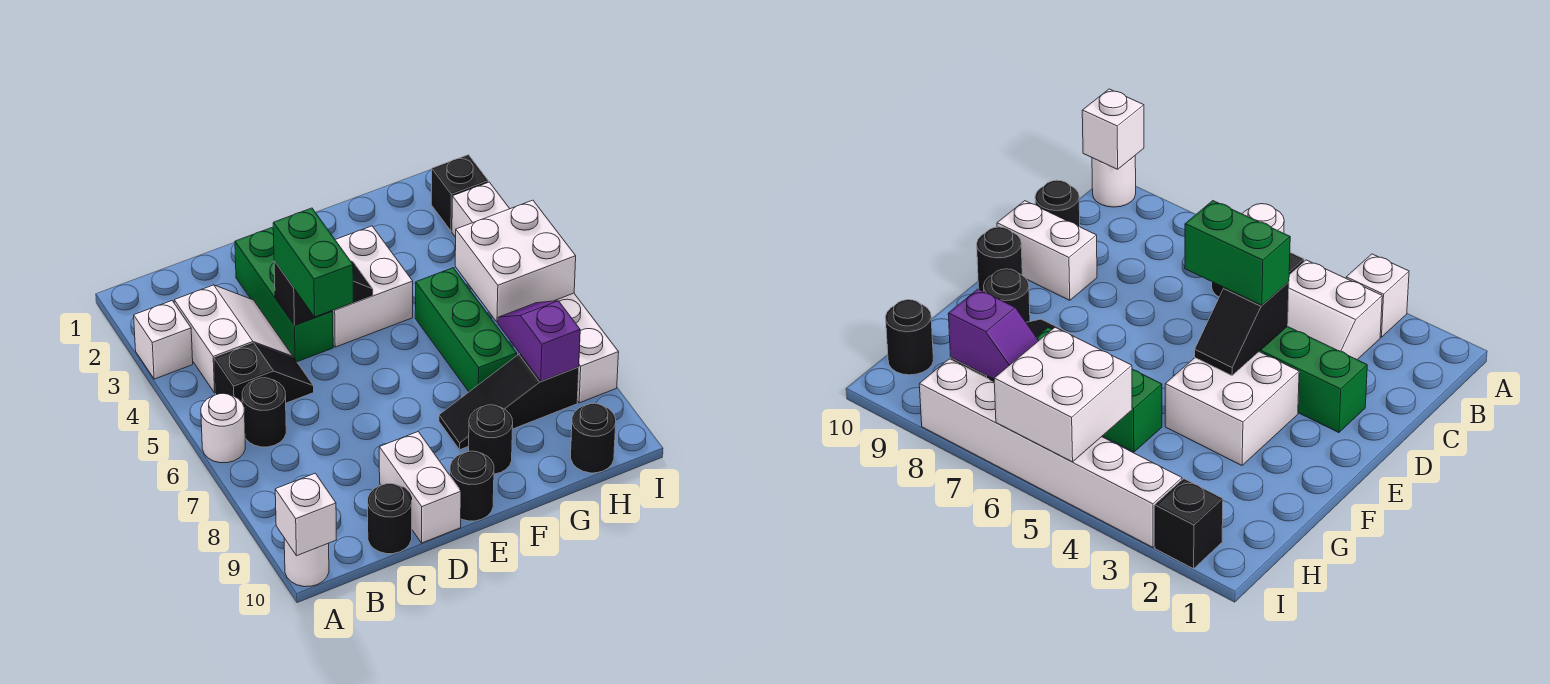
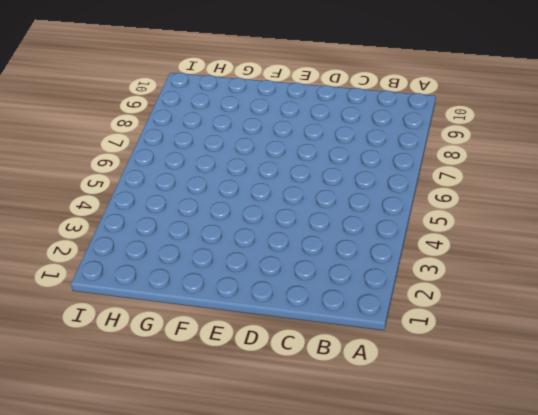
none -> white 1x1 brick [134,301,193,379]
none -> white 1x1 round brick [201,393,245,463]
none -> white 1x1 round brick [284,538,329,587]

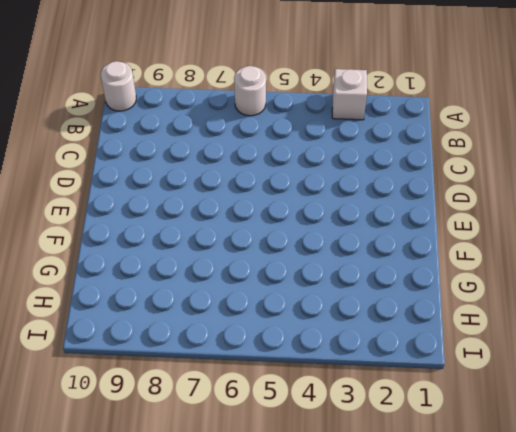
none -> white 2x2 slope [174,285,293,393]
none -> black 1x2 slope [214,343,314,403]
none -> black 1x1 round brick [242,378,286,447]

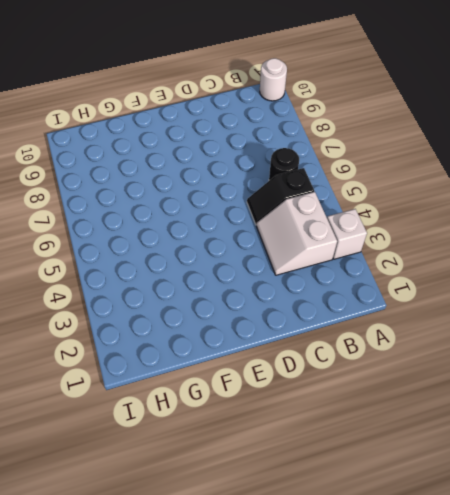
none -> white 1x1 round brick [201,393,245,463]
none -> black 1x1 round brick [368,483,412,554]
none -> green 1x3 brick [235,227,333,362]

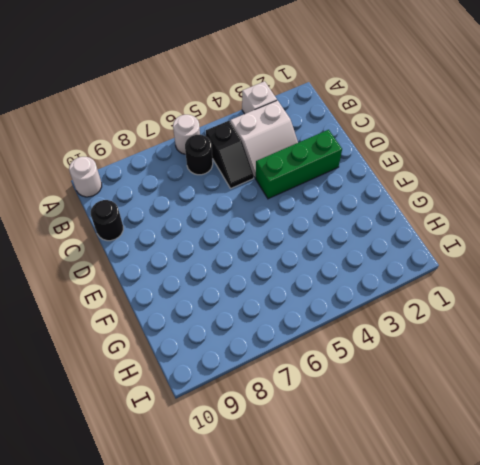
none -> white 1x2 brick [379,432,461,543]
none -> white 2x2 brick [333,226,413,347]
none -> black 1x1 round brick [450,451,494,521]

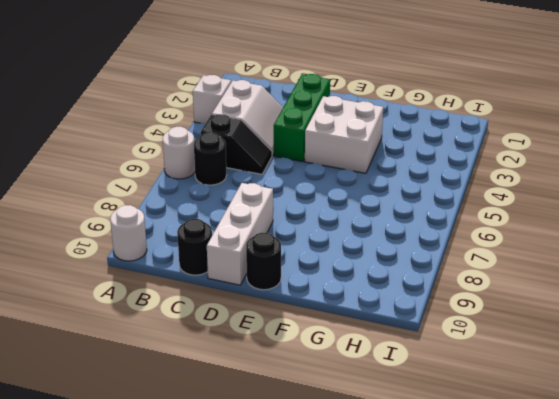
white 1x3 brick [207,183,273,285] -> white 1x2 brick [379,432,461,543]
none -> black 1x3 slope [439,354,579,450]
none -> black 1x1 round brick [469,405,513,474]
none -> green 1x3 brick [415,268,517,392]

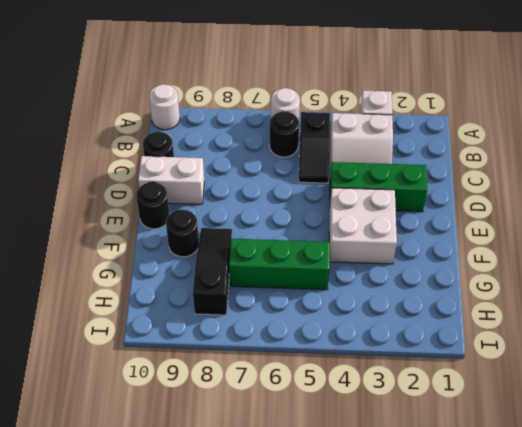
none -> black 1x1 round brick [571,403,616,473]
none -> black 1x1 brick [431,155,488,231]
none -> white 1x6 brick [452,182,619,403]

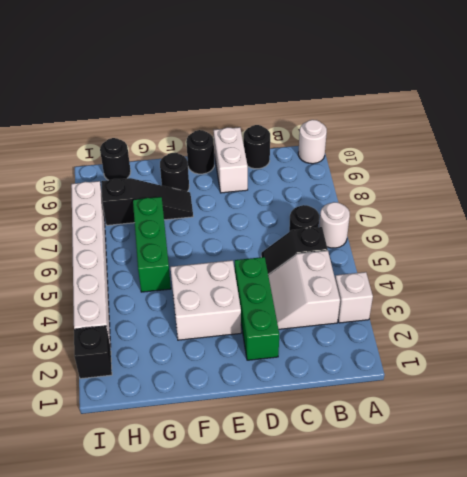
none -> white 1x1 brick [275,473,337,556]
none -> black 1x2 slope [274,261,373,325]
none -> white 2x2 brick [455,200,576,323]

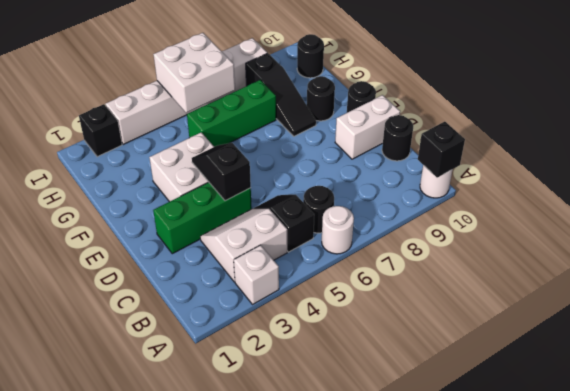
black 1x1 brick [418,122,465,178] -> white 1x1 brick [275,473,337,556]
none -> purple 1x2 slope [498,301,580,381]
none -> green 1x2 brick [273,208,353,317]

